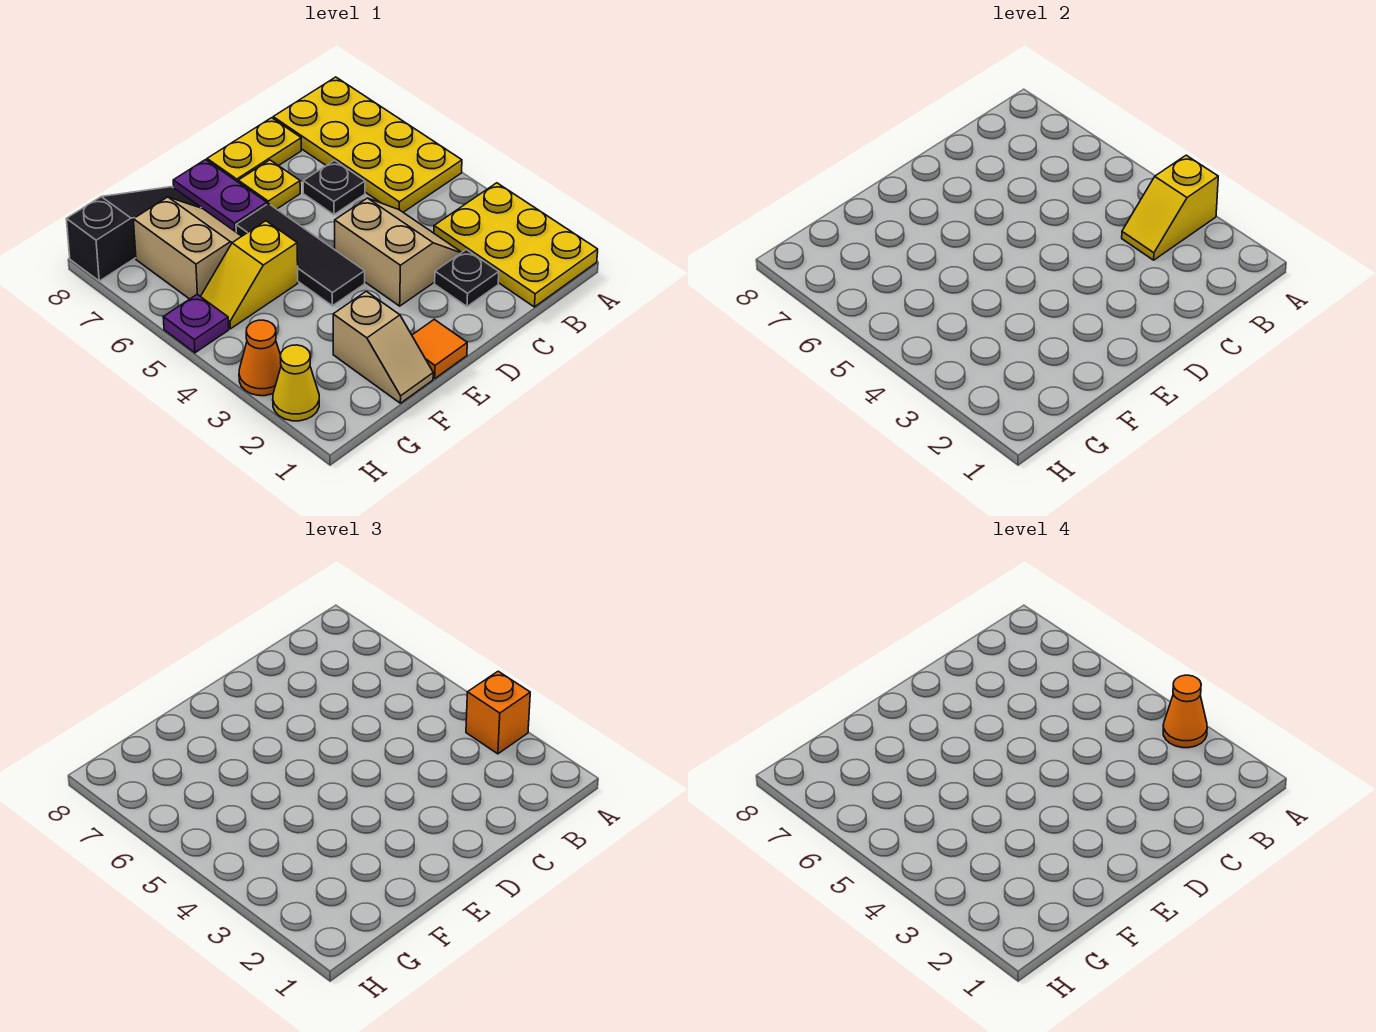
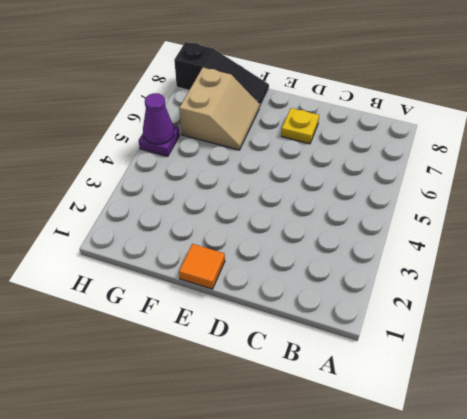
purple 1x1 cone [143,93,174,145] -> none
none -> yellow 2x3 plate [434,183,598,307]
none -> yellow 2x4 plate [273,77,462,212]
none -> black 1x1 plate [435,250,499,306]

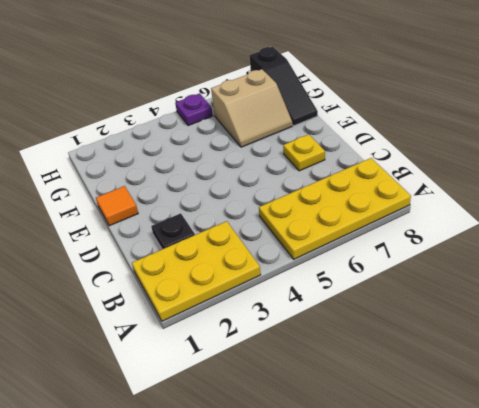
none -> tan 2x2 slope [335,198,462,306]
none -> black 1x1 plate [303,160,365,215]
none -> yellow 1x2 plate [207,118,301,182]

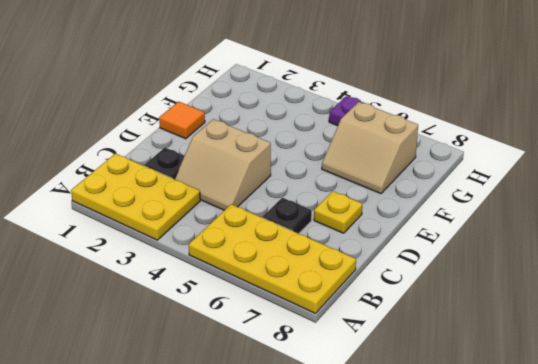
none -> yellow 1x2 plate [207,118,301,182]
none -> black 1x3 tile [236,204,365,306]
none -> purple 1x2 plate [173,160,267,232]

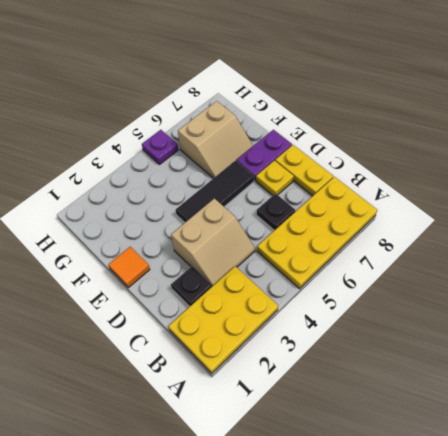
none -> tan 1x2 slope [333,291,433,403]
none -> yellow 1x2 slope [201,221,298,329]
none -> black 1x3 slope [66,187,201,281]

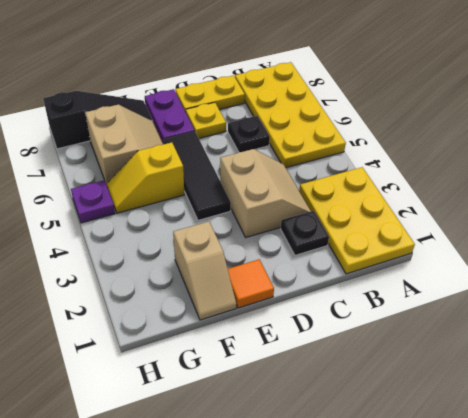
none -> yellow 1x1 cone [273,345,319,421]
none -> orange 1x1 cone [239,320,281,396]
none -> yellow 1x2 slope [1122,155,1218,260]

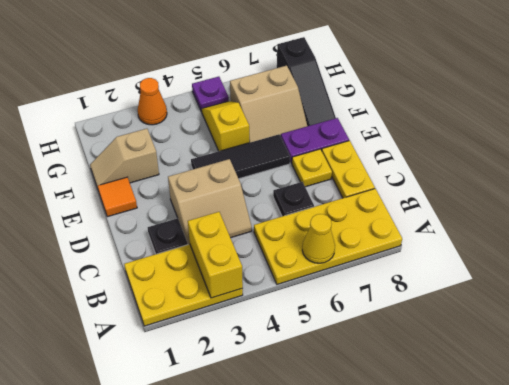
yellow 1x2 brick [188,212,243,298] -> yellow 1x2 slope [1122,155,1218,260]
yellow 1x1 cone [302,214,335,263] -> yellow 1x1 cone moved to [273,345,319,421]
none -> orange 1x1 brick [466,671,530,754]
none -> orange 1x1 cone [1163,675,1207,748]

